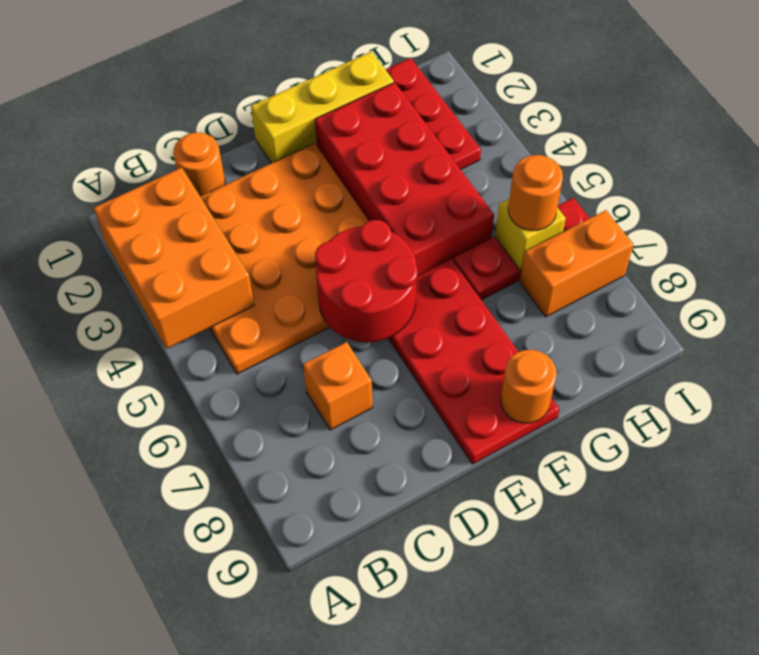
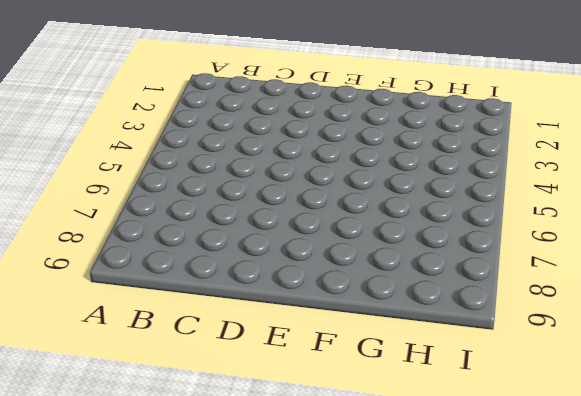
none -> orange 4x4 plate [200,143,369,374]
none -> orange 1x1 round brick [173,133,225,196]
none -> orange 1x1 brick [303,342,373,430]

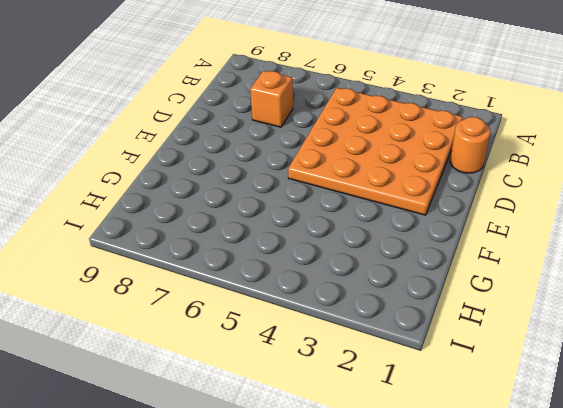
none -> yellow 1x3 brick [251,52,394,163]
none -> red 2x4 plate [388,259,560,464]
none -> red 2x4 brick [315,82,494,276]

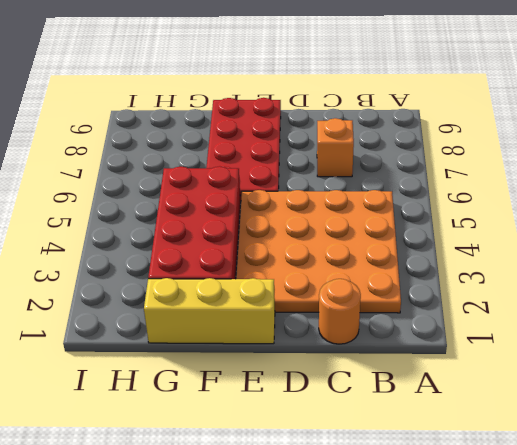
none -> red 1x3 plate [453,198,589,300]
none -> red 1x3 plate [385,58,481,169]
none -> orange 1x2 brick [520,210,633,317]

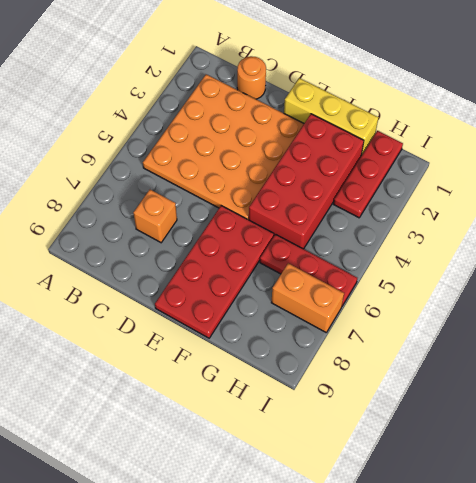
none -> orange 2x3 brick [94,168,254,348]
none -> red 2x2 round brick [315,220,417,342]
none -> orange 1x1 round brick [501,350,557,423]

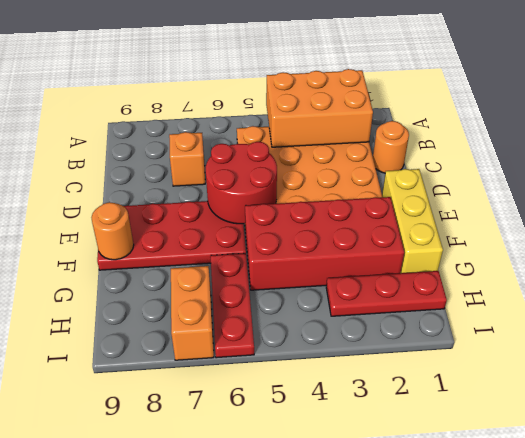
none -> yellow 1x1 brick [495,199,566,270]
none -> orange 1x1 round brick [508,155,563,231]

